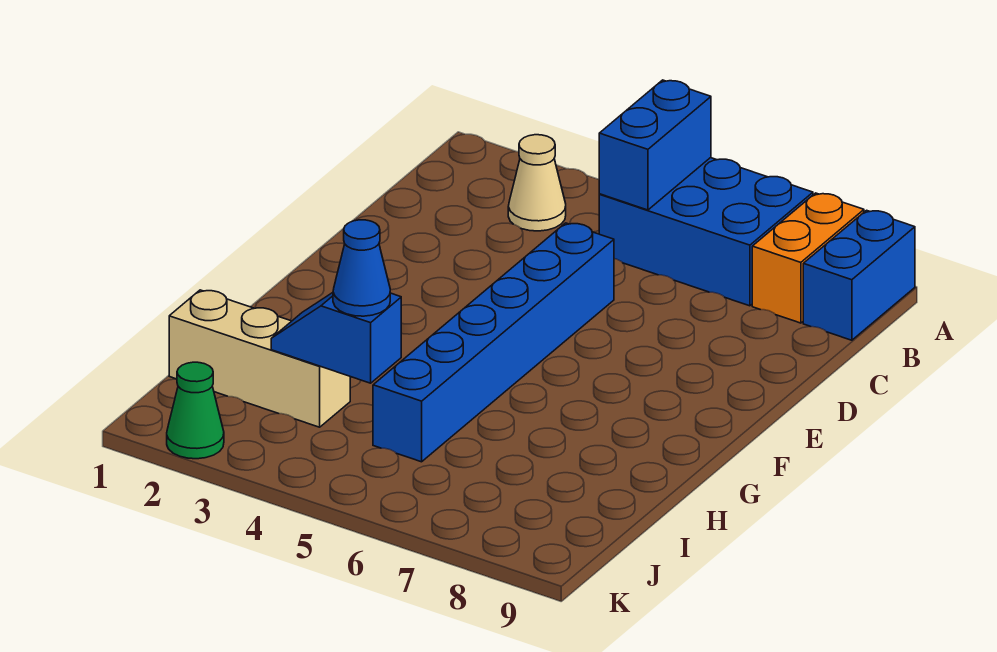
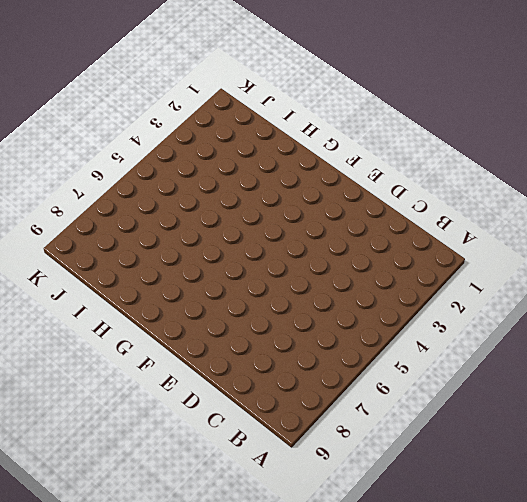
none -> blue 2x3 brick [599,158,813,306]
none -> orange 1x2 brick [752,193,864,323]

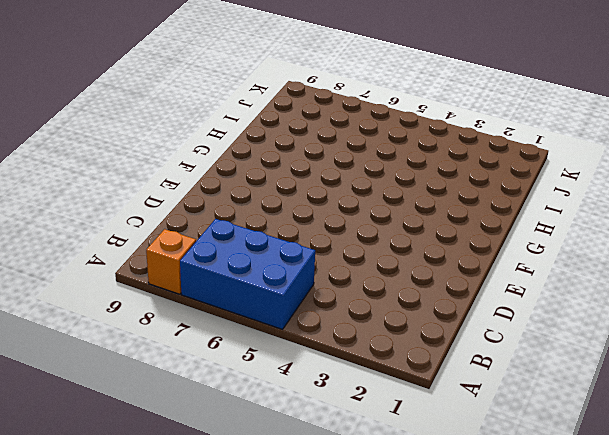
orange 1x1 brick [146,229,196,294] -> orange 1x2 brick [752,193,864,323]
none -> blue 1x2 brick [803,210,915,340]
none -> tan 1x1 cone [508,135,566,231]

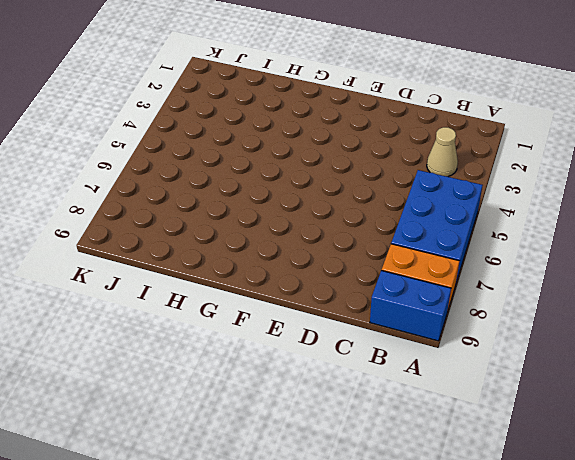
none -> blue 1x6 brick [373,223,614,462]
none -> tan 1x3 brick [169,290,350,427]

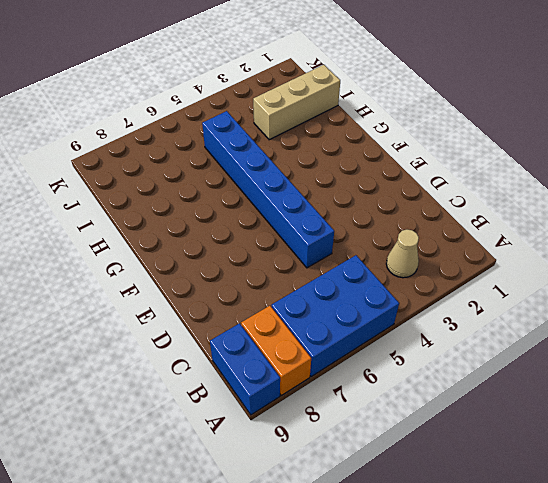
none -> green 1x1 cone [167,362,224,459]
none -> blue 1x2 brick [599,80,711,210]

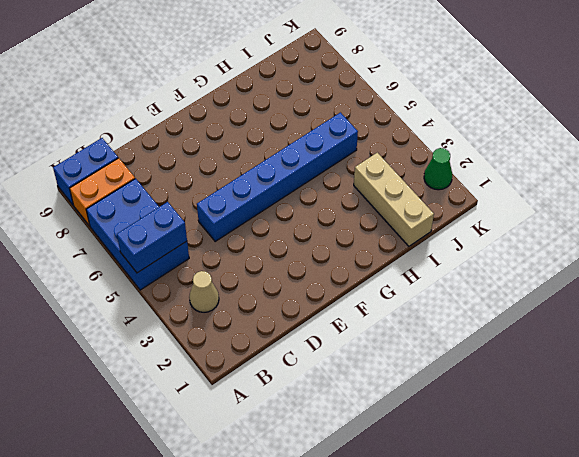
none -> blue 1x2 slope [271,293,401,383]
none -> blue 1x1 cone [333,220,390,316]

